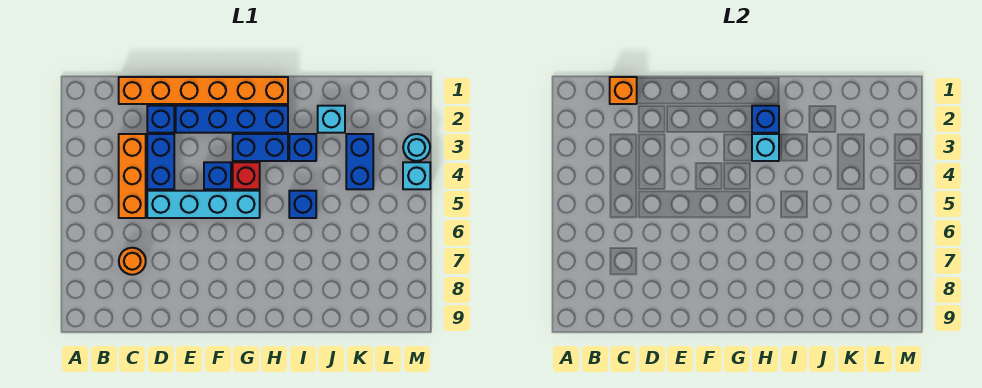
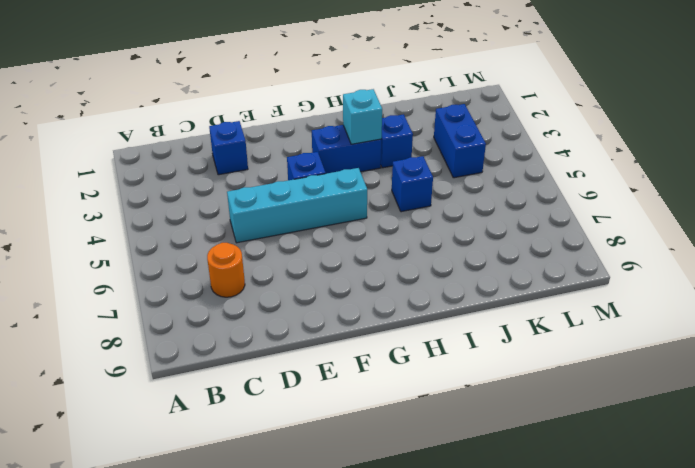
none -> orange 1x6 brick [119,77,288,104]
none -> orange 1x3 brick [119,134,146,218]
none -> blue 1x2 brick [147,134,174,189]

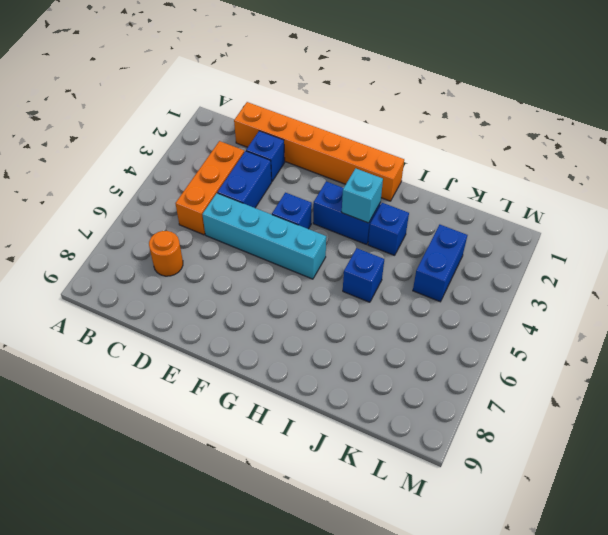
none -> blue 1x4 brick [176,106,288,133]
none -> red 1x1 brick [233,162,260,189]
none -> cyan 1x1 brick [318,106,345,133]

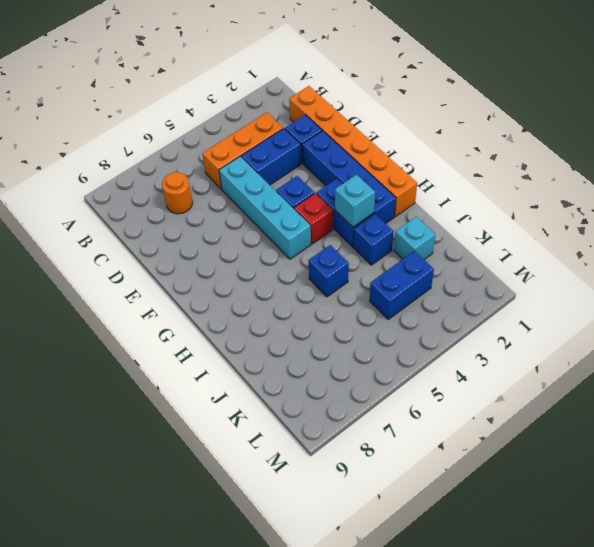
none -> cyan 1x1 round brick [403,134,430,161]
none -> cyan 1x1 brick [403,162,430,189]
none -> orange 1x1 brick [610,77,637,104]

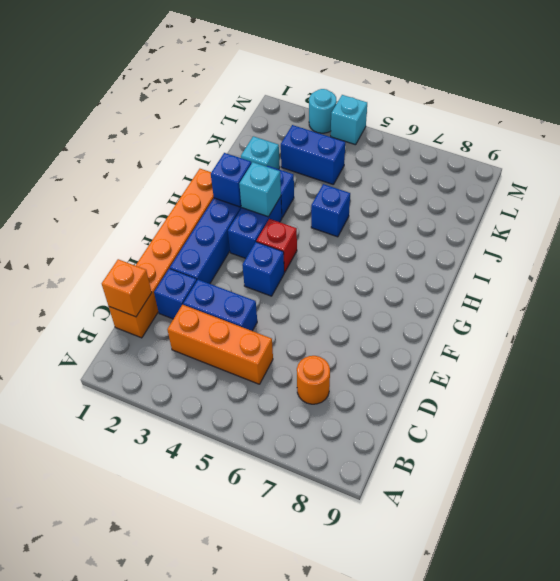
none -> cyan 1x4 brick [147,191,260,218]

